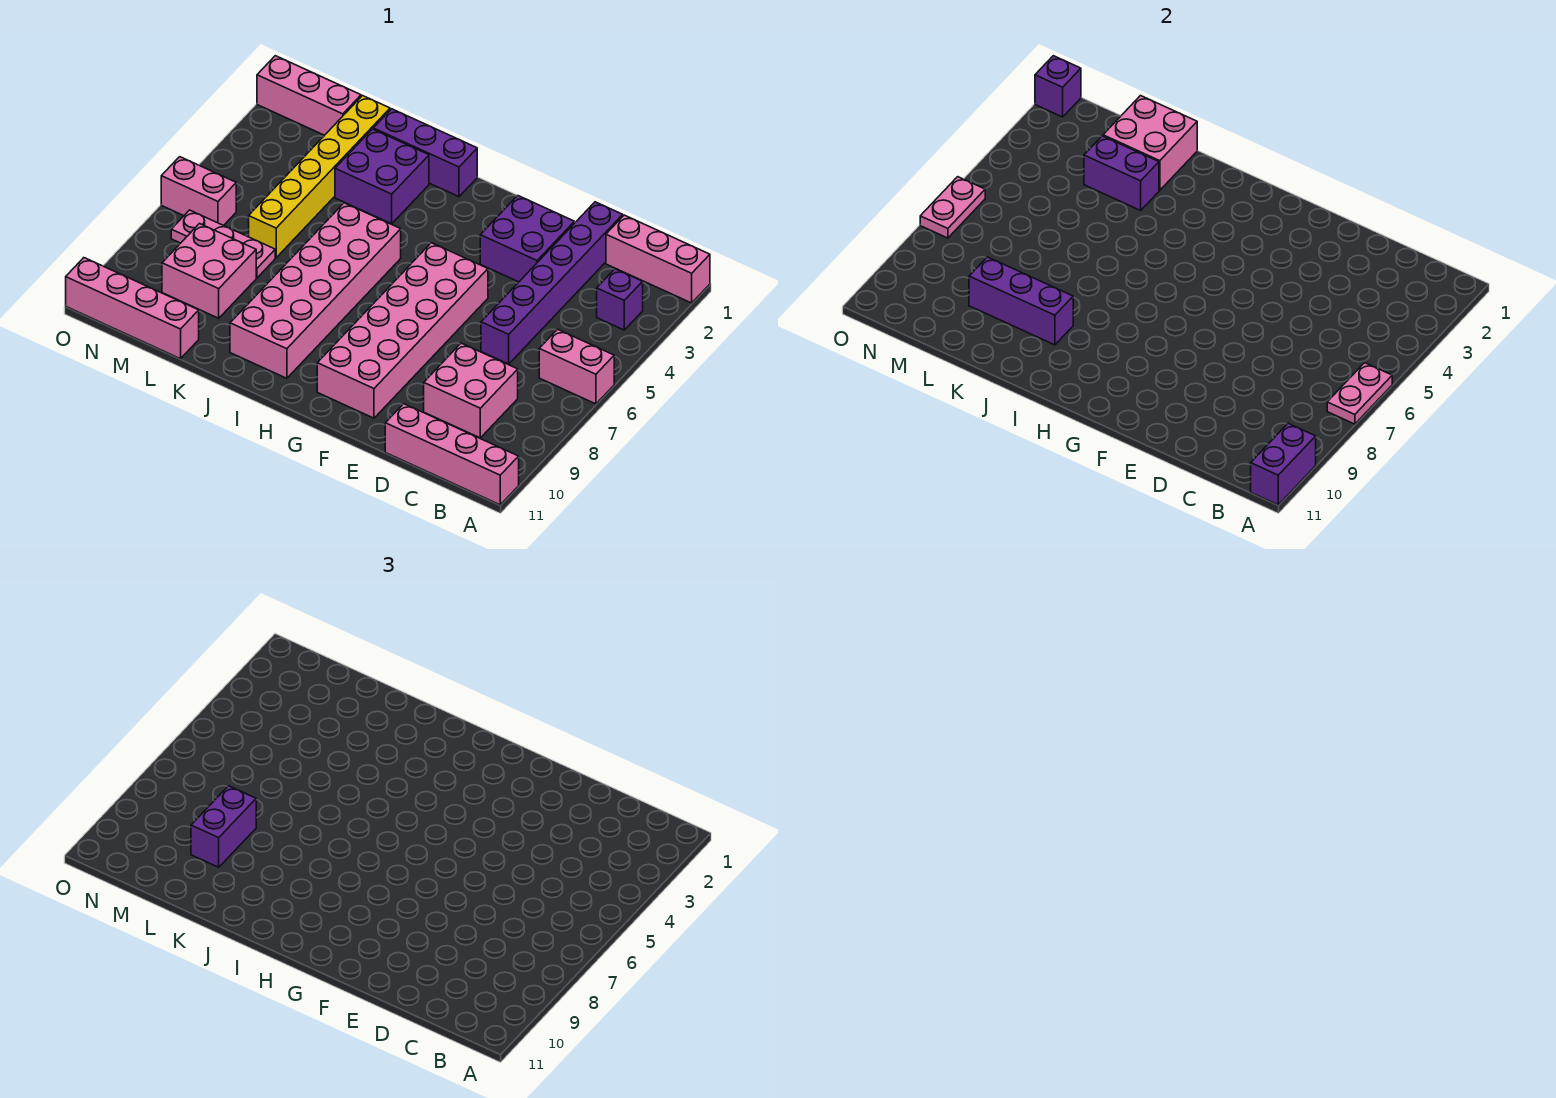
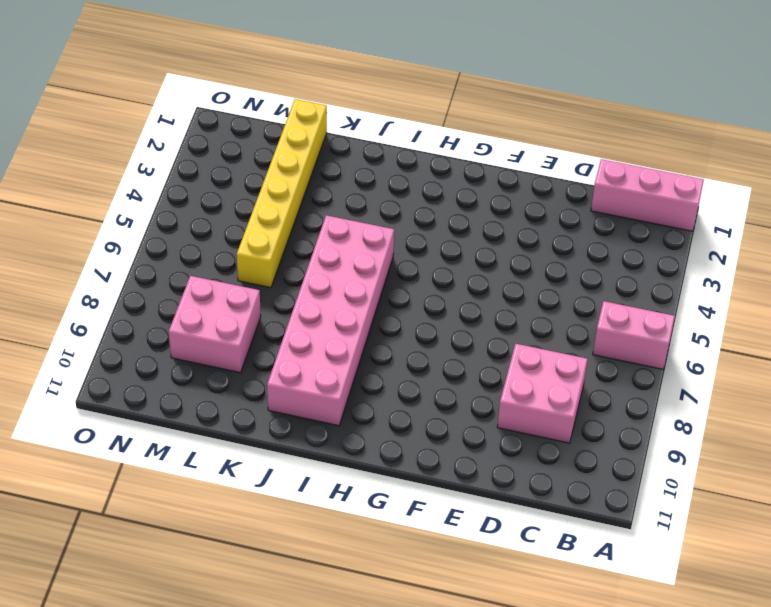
none -> pink 1x4 brick [385,404,519,505]
none -> purple 1x1 brick [597,269,643,330]
none -> purple 1x6 brick [481,202,623,364]

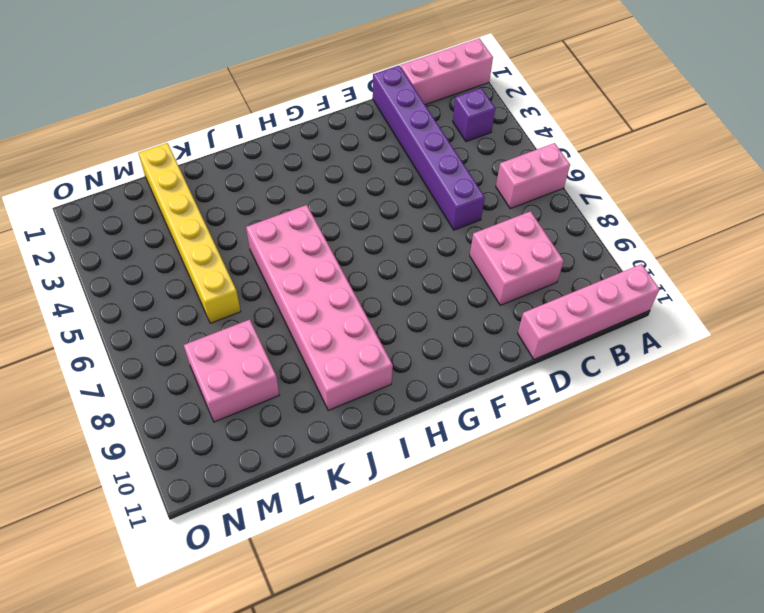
none -> purple 2x2 brick [480,196,575,282]
none -> pink 2x6 brick [317,243,488,418]
none -> purple 1x3 brick [373,109,477,197]

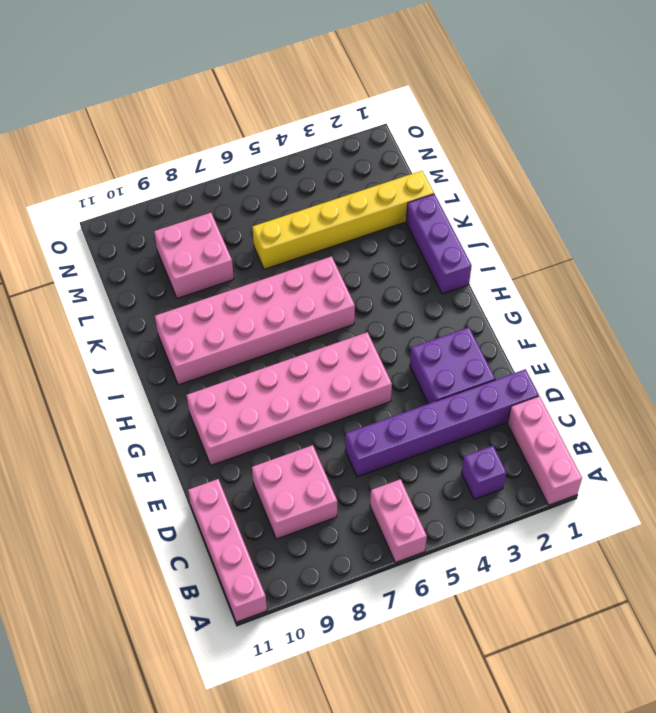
none -> purple 2x2 brick [335,129,429,224]
none -> pink 1x3 plate [171,210,275,278]
none -> pink 1x4 brick [66,258,199,359]

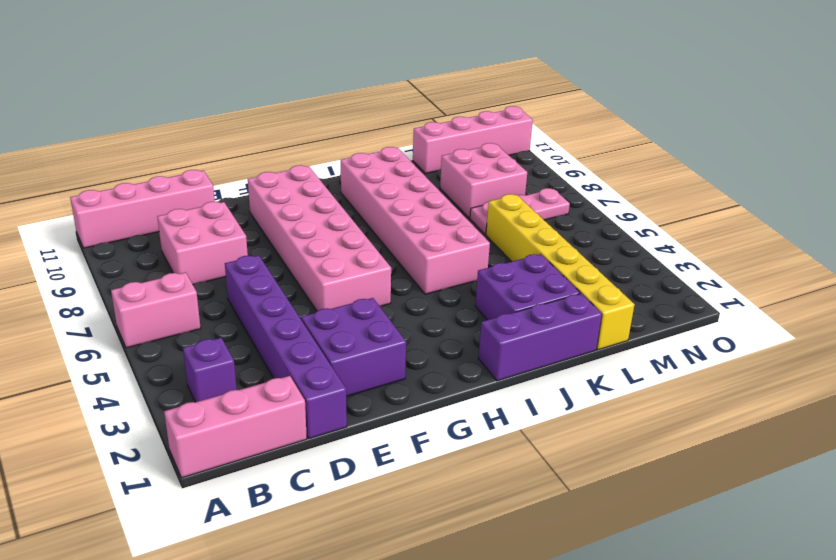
none -> pink 1x3 brick [257,56,361,135]
none -> pink 1x2 brick [161,157,236,226]
none -> pink 1x2 plate [1327,363,1392,424]

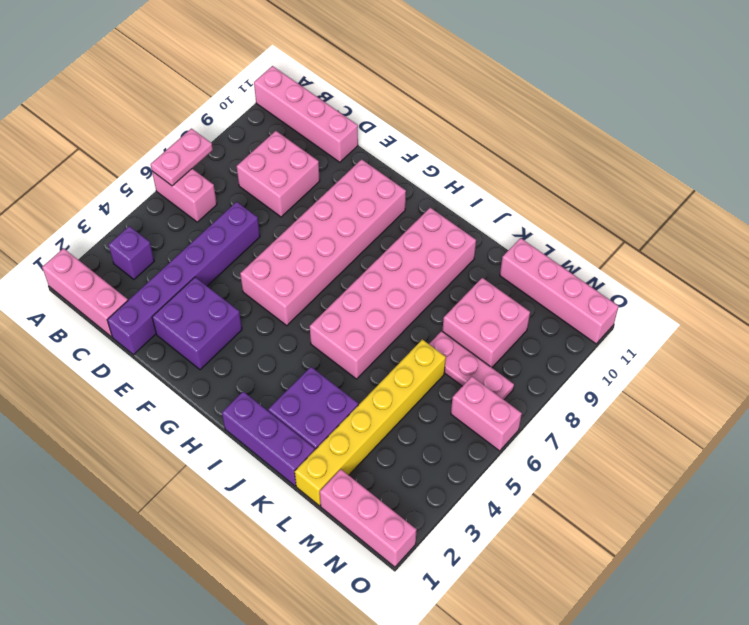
none -> purple 1x2 brick [1251,423,1316,505]
none -> purple 1x3 brick [969,257,1073,345]
none -> pink 2x2 brick [1103,96,1197,190]

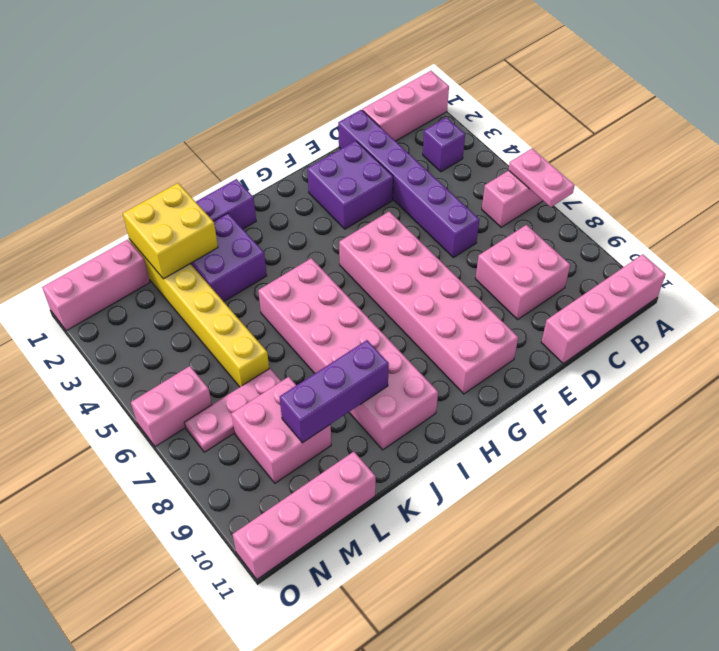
yellow 2x2 brick [123,183,218,279] -> pink 2x2 brick [1103,96,1197,190]
none -> purple 1x2 brick [1251,423,1316,505]
none -> purple 1x2 brick [1084,136,1159,210]
none -> purple 1x1 brick [1035,56,1081,117]

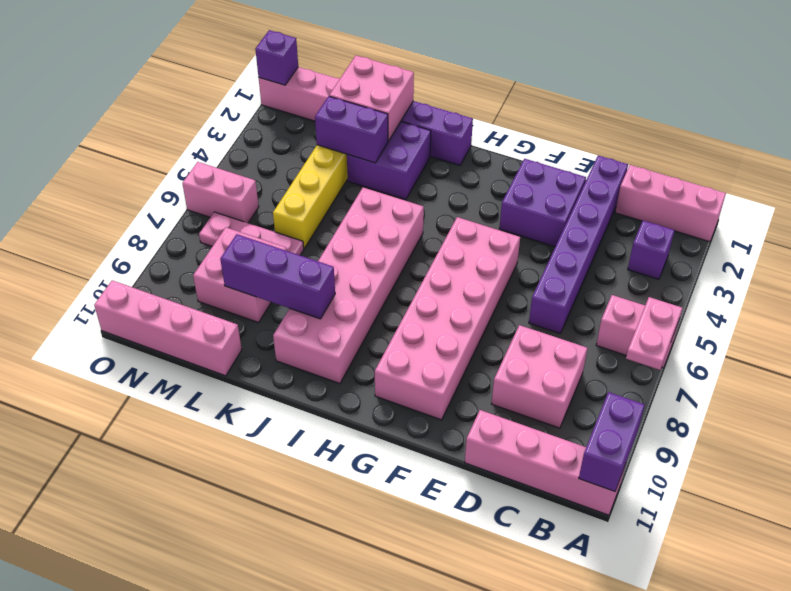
none -> pink 1x2 plate [920,177,985,238]
none -> purple 1x2 brick [191,786,256,867]

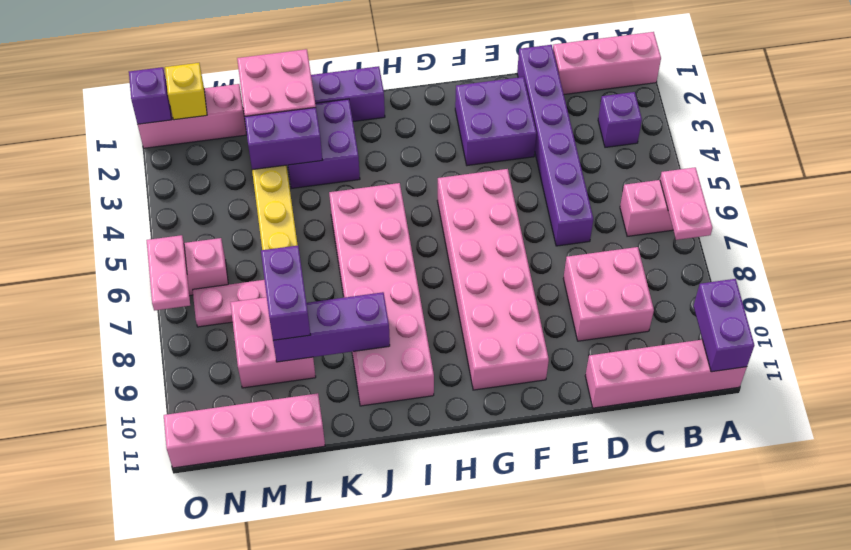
yellow 1x1 brick [165,63,207,120] -> none

